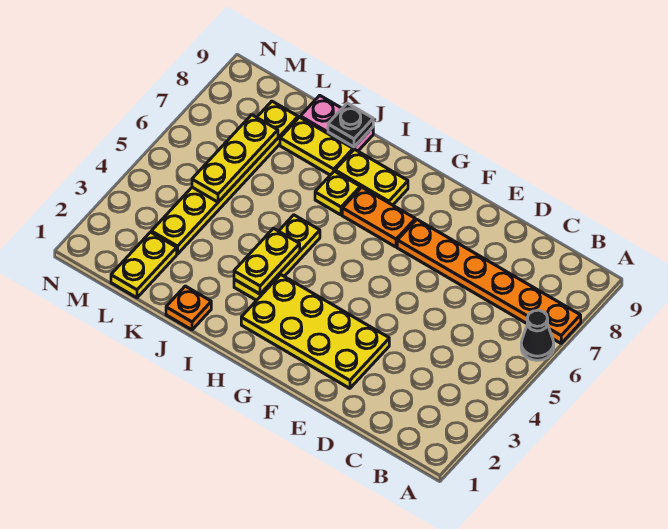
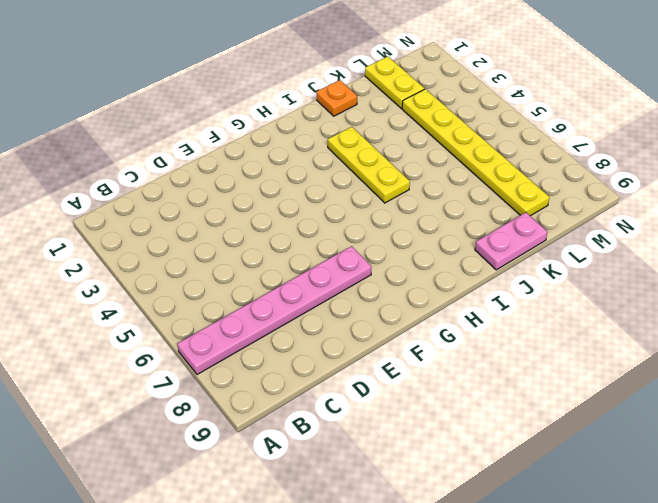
pink 1x6 plate [177,246,371,375] -> orange 1x6 plate [397,220,581,343]
none -> black 1x1 cone [521,310,554,360]
none -> yellow 2x4 plate [241,275,389,388]
none -> orange 1x2 plate [342,187,415,247]

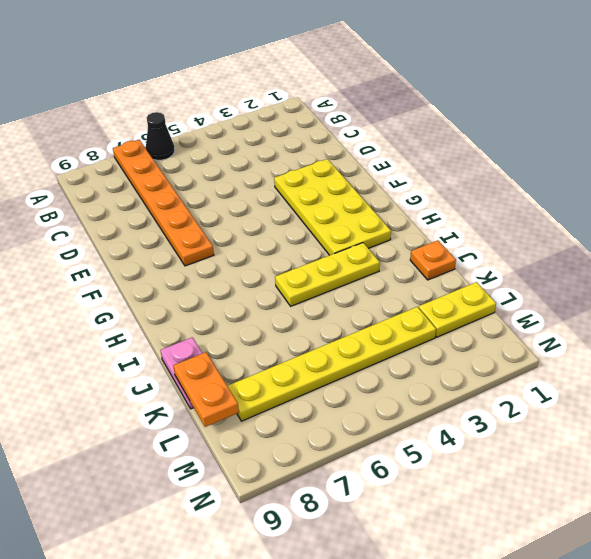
orange 1x2 plate [173,352,239,427] -> orange 1x2 plate moved to [342,187,415,247]
none -> yellow 1x2 plate [335,149,408,205]
none -> yellow 1x1 plate [315,171,360,215]
none -> yellow 1x2 plate [280,117,353,175]

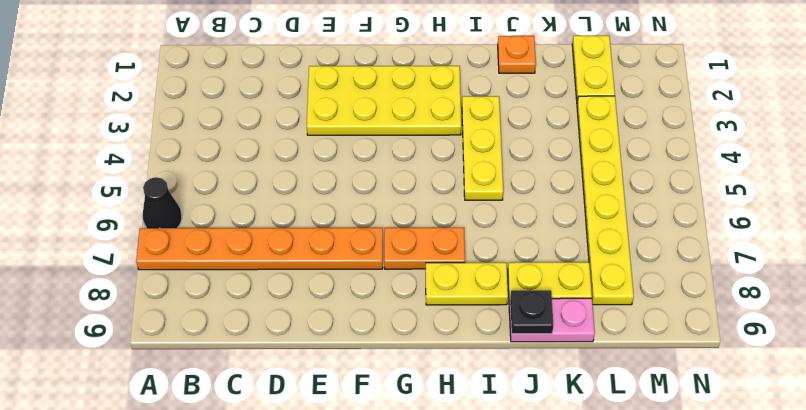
none -> yellow 1x1 plate [315,171,360,215]
none -> yellow 1x2 plate [234,228,300,294]
none -> yellow 1x3 plate [192,115,278,202]

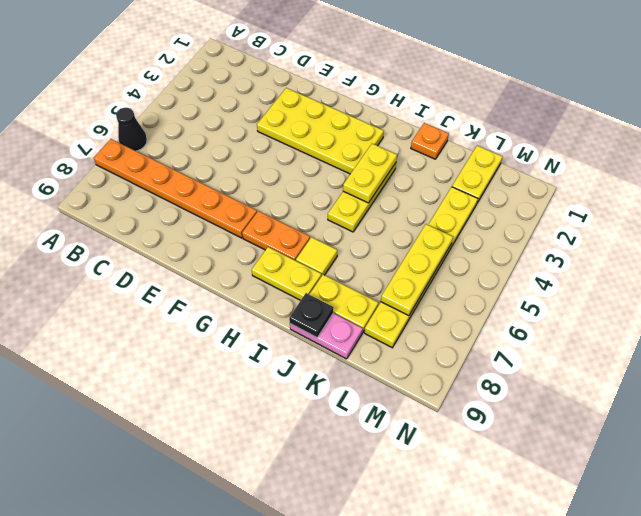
yellow 1x1 tile [296,237,337,276] -> yellow 1x1 plate [315,171,360,215]

